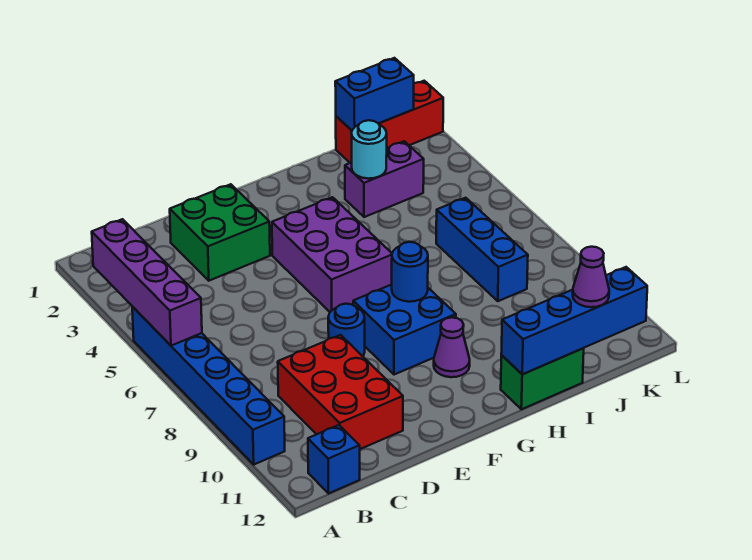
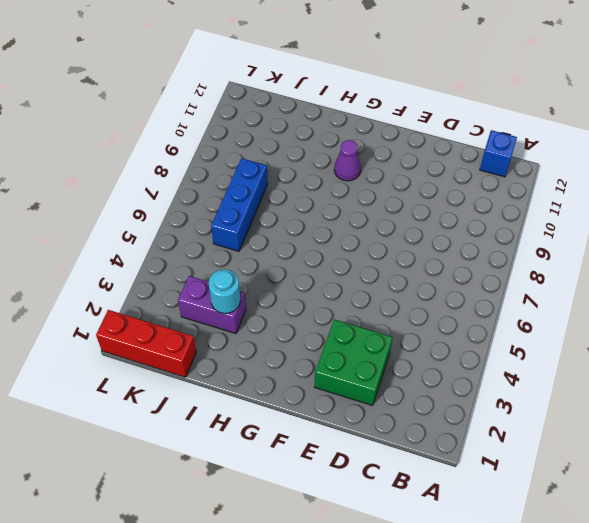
none -> blue 1x6 brick [132,307,285,464]
none -> red 2x3 brick [278,335,403,449]
none -> blue 1x1 round brick [328,304,365,356]

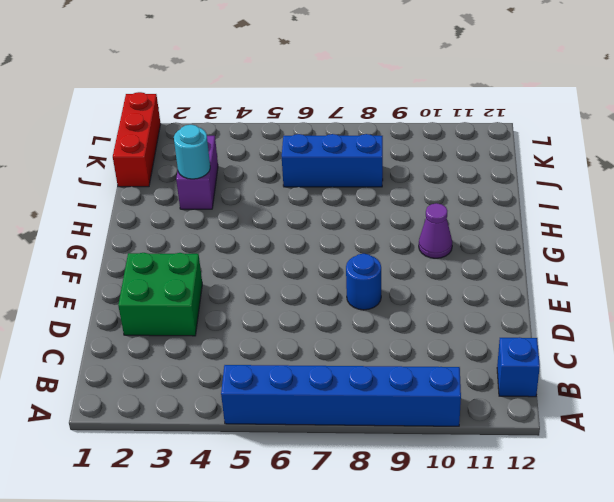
none -> red 2x3 brick [278,335,403,449]
none -> purple 2x3 brick [272,197,392,312]
none -> blue 2x2 brick [353,285,456,375]

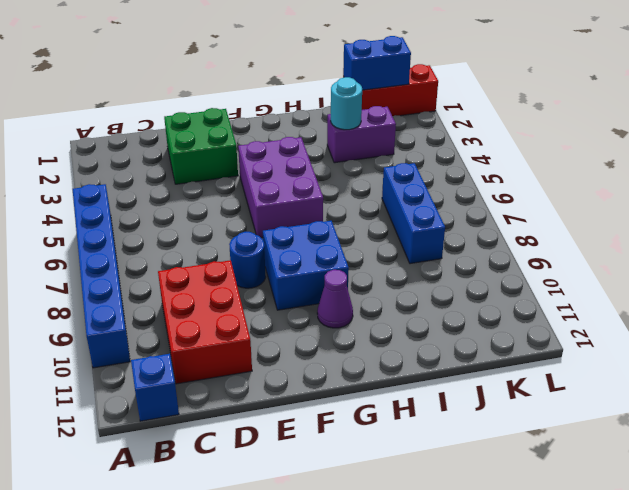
none -> green 1x2 brick [501,348,584,409]
none -> purple 1x4 brick [92,219,202,346]
none -> blue 1x1 round brick [392,242,428,302]

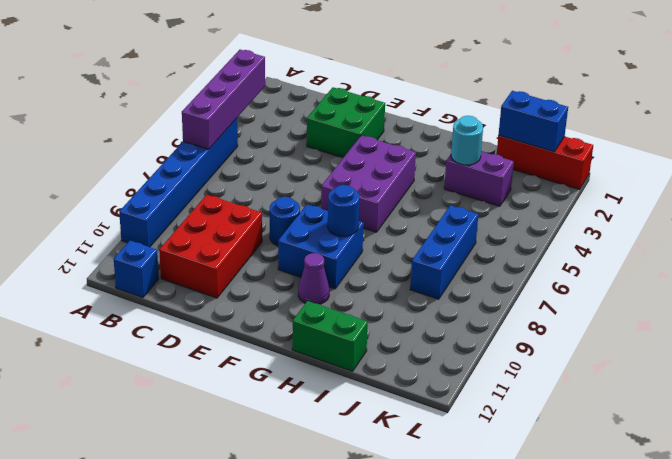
none -> blue 1x4 brick [501,267,647,374]
none -> purple 1x1 cone [573,247,609,307]

